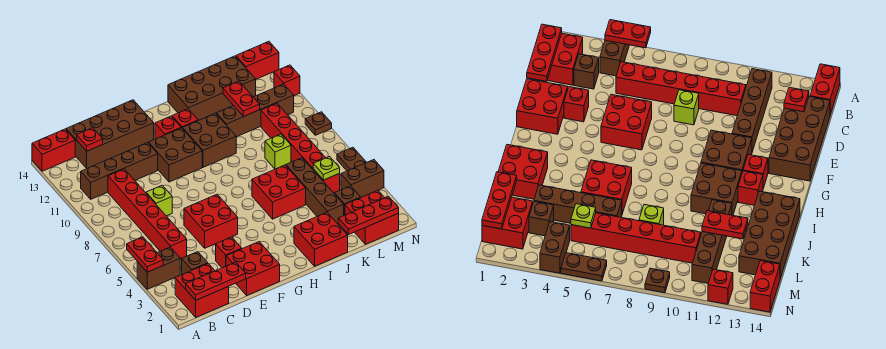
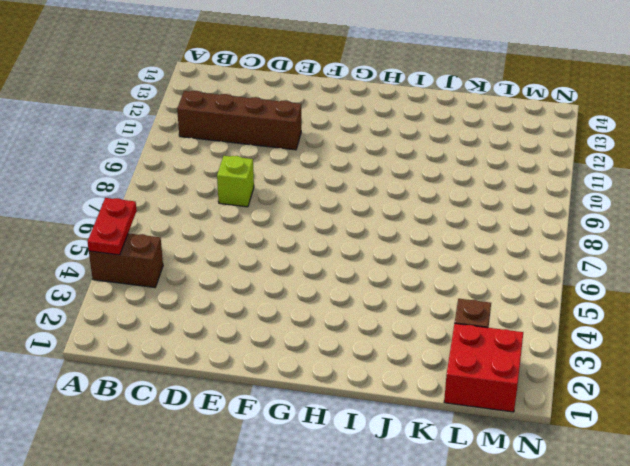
none -> red 1x2 brick [32,129,75,171]
none -> red 2x2 brick [175,264,229,317]
none -> brown 1x1 brick [182,252,208,274]
none -> red 1x6 brick [108,169,187,259]

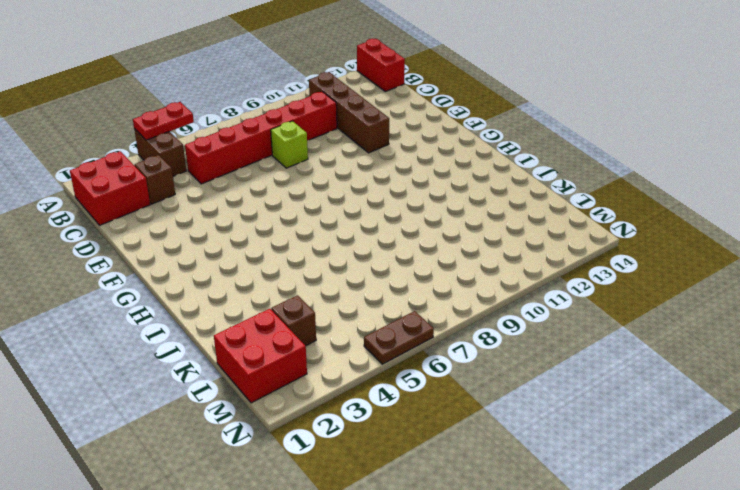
none -> brown 2x4 brick [66,100,154,168]
none -> red 2x2 brick [226,242,280,296]
none -> red 1x1 brick [216,237,242,268]
none -> red 2x2 brick [184,194,238,248]

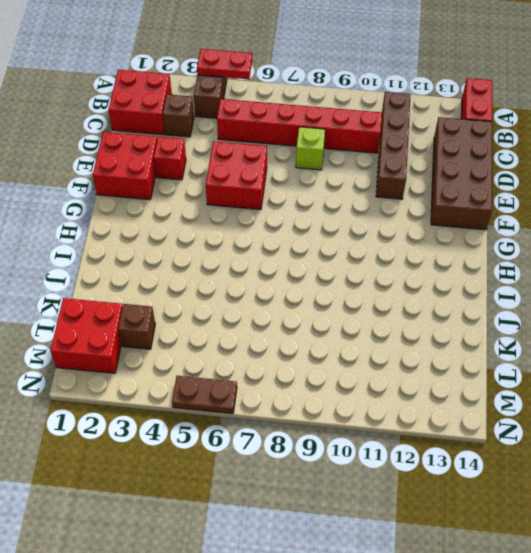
none -> brown 2x2 brick [149,128,202,182]
none -> red 1x1 brick [155,116,181,139]
none -> brown 2x2 brick [183,113,236,167]
none -> red 1x1 brick [172,109,198,129]

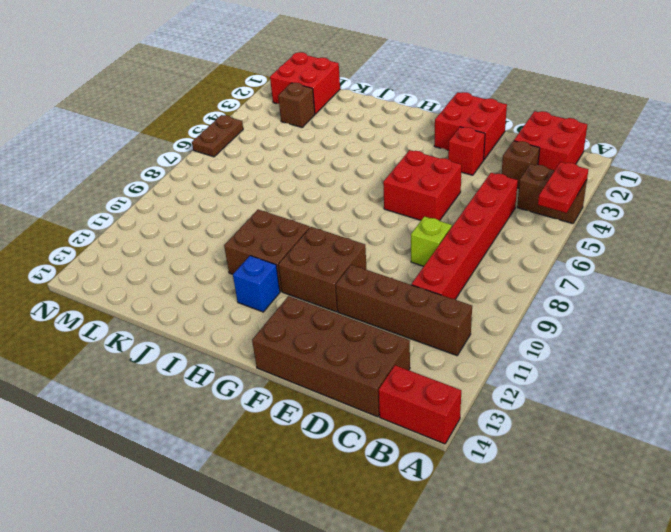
blue 1x1 brick [233,256,280,312] -> red 1x1 brick [172,109,198,129]
none -> red 1x1 brick [155,116,181,139]
none -> red 2x2 brick [294,212,348,266]
none -> red 2x2 brick [252,165,306,219]
none -> brown 2x4 brick [168,56,256,120]

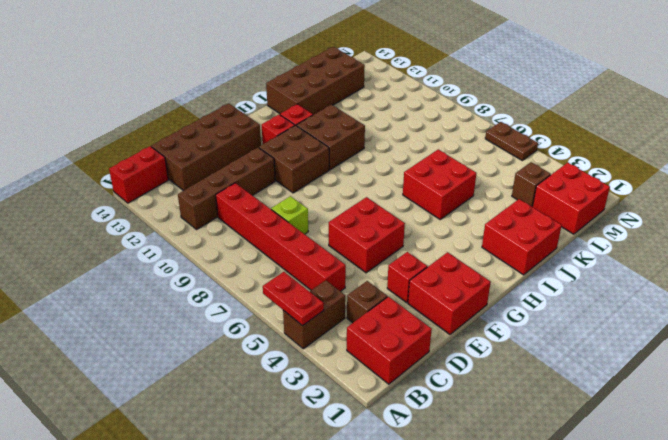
none -> brown 1x4 brick [216,84,294,137]
none -> brown 1x4 brick [286,158,344,224]
none -> lime 1x1 brick [265,134,291,169]
none -> red 1x6 brick [261,103,340,193]

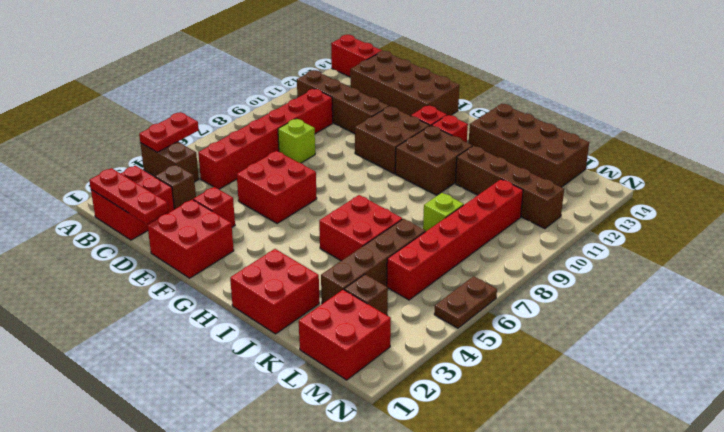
none -> brown 1x2 brick [341,160,384,197]
none -> red 1x2 brick [236,41,279,79]
none -> brown 1x1 plate [305,112,332,135]
none -> red 1x1 brick [274,65,300,96]

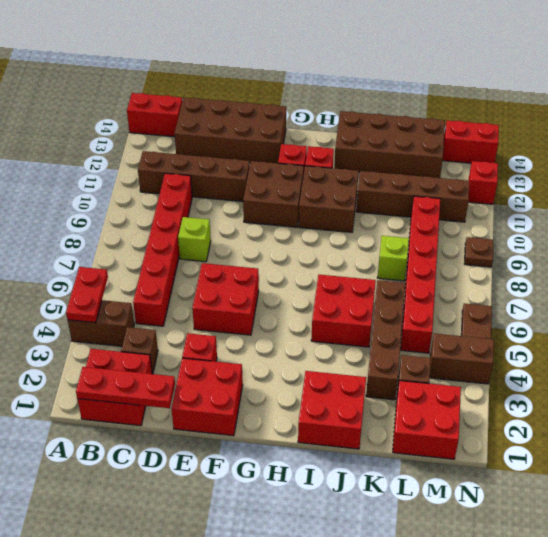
none -> red 1x1 plate [77,128,103,151]
none -> red 1x3 plate [338,197,399,235]
none -> red 1x2 plate [223,81,260,117]
none -> lime 1x1 plate [313,157,340,180]

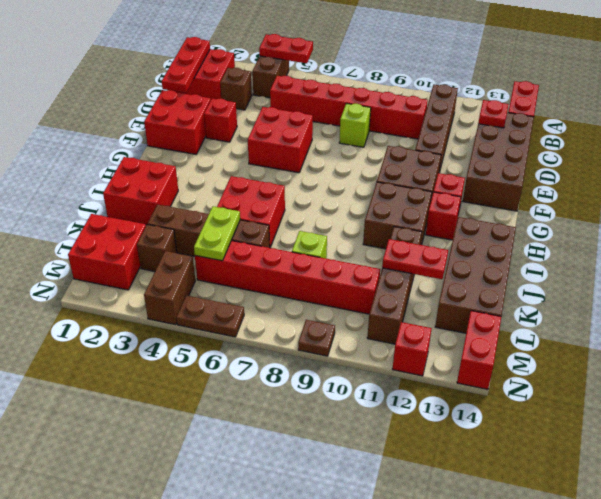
lime 1x2 plate [194,206,240,261] -> lime 1x1 plate [313,157,340,180]
none -> red 1x3 plate [338,197,399,235]

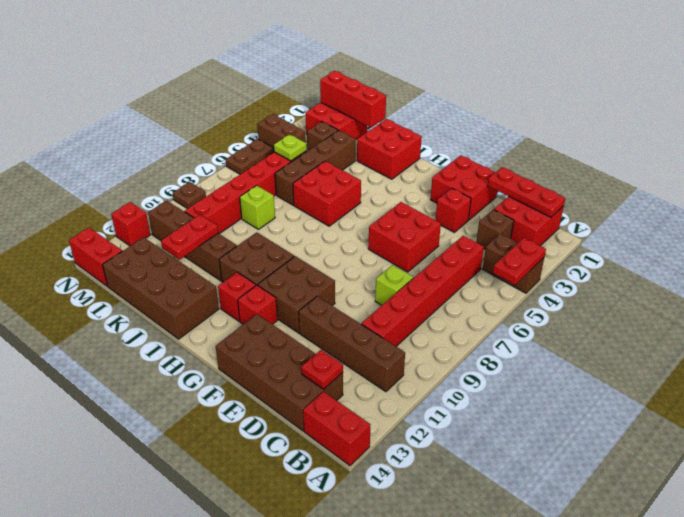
red 1x3 brick [320,71,386,127] -> red 1x3 plate [338,197,399,235]

